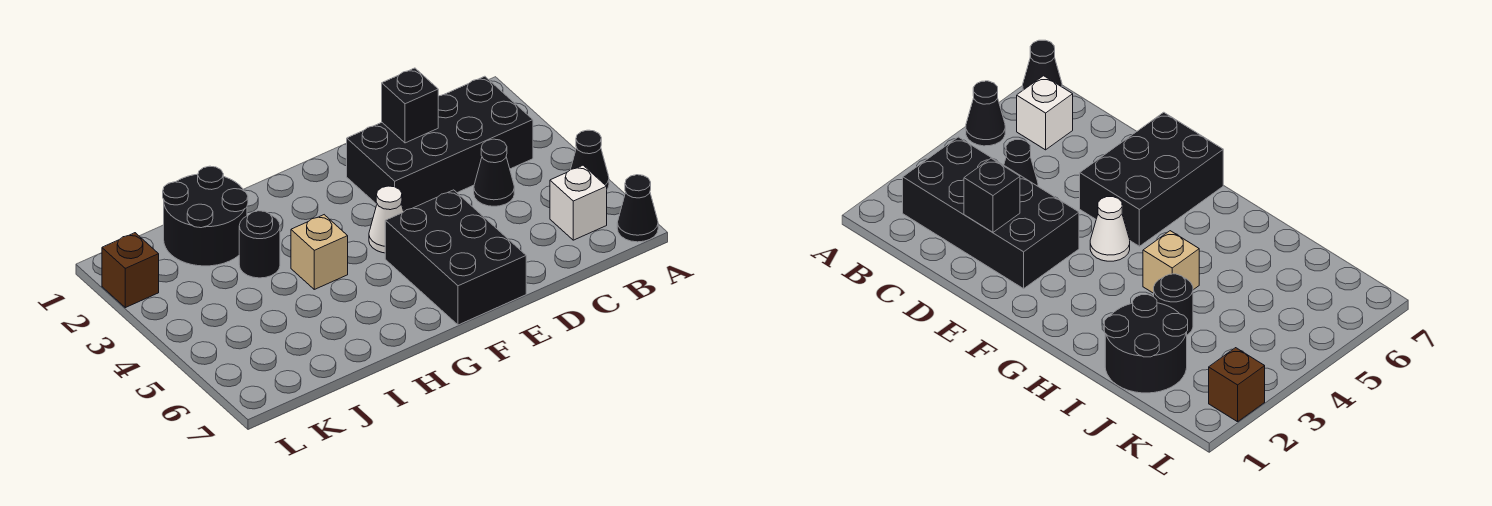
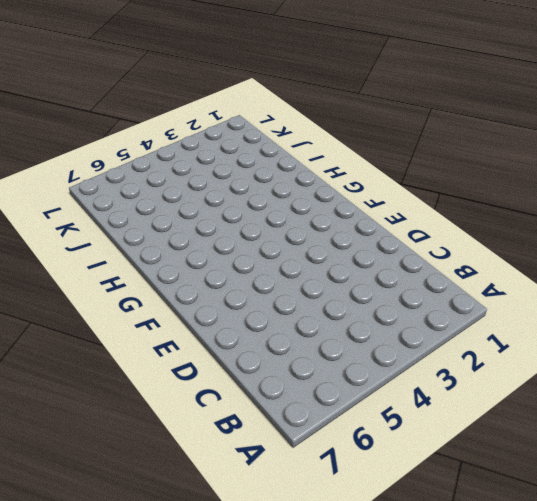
none -> black 1x1 cone [571,130,609,189]
none -> black 1x1 cone [617,175,658,242]
none -> black 2x4 brick [347,76,533,211]

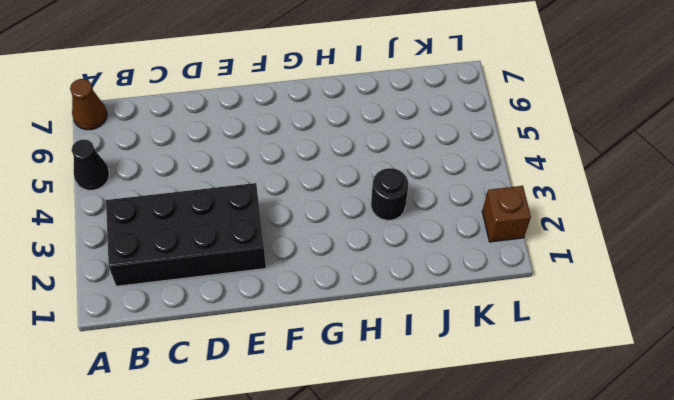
brown 1x1 cone [70,79,107,130] -> black 1x1 cone [617,175,658,242]
none -> white 1x1 brick [550,165,607,240]
none -> black 1x1 cone [474,139,514,206]
none -> black 2x3 brick [385,190,526,325]

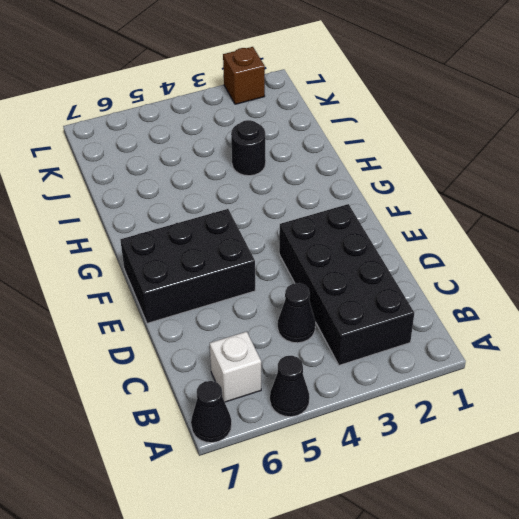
none -> white 1x1 cone [369,186,404,253]
none -> tan 1x1 brick [291,215,348,289]
none -> black 2x2 round brick [163,166,248,266]

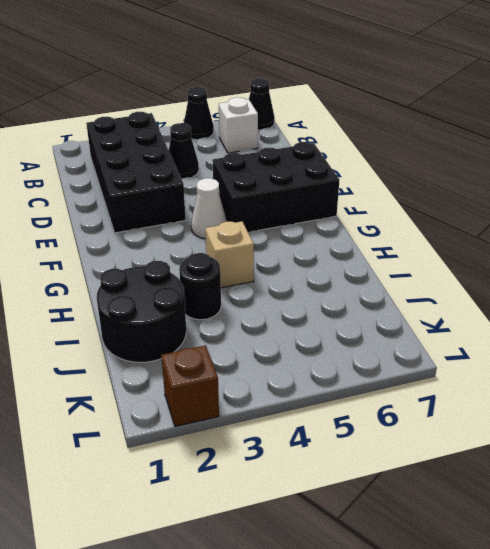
none -> black 1x1 brick [382,68,438,143]

